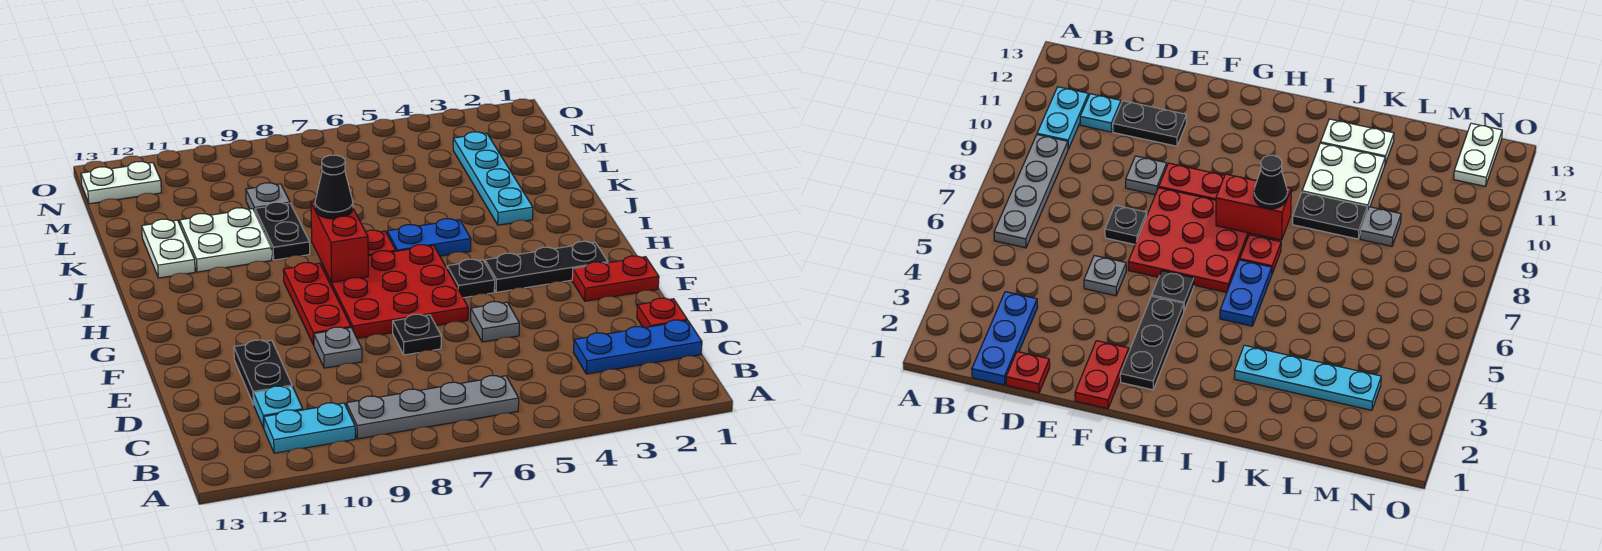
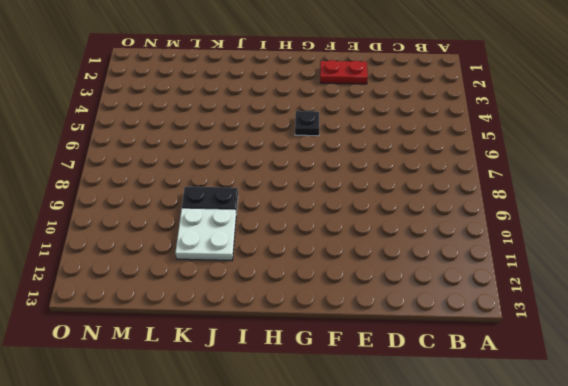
red 1x2 plate [320,60,368,84] -> red 1x2 plate turned to [572,256,659,301]
none -> grey 1x4 plate [346,375,519,439]
none -> cyan 1x2 plate [264,403,355,453]
none -> blue 1x3 plate [573,320,702,374]

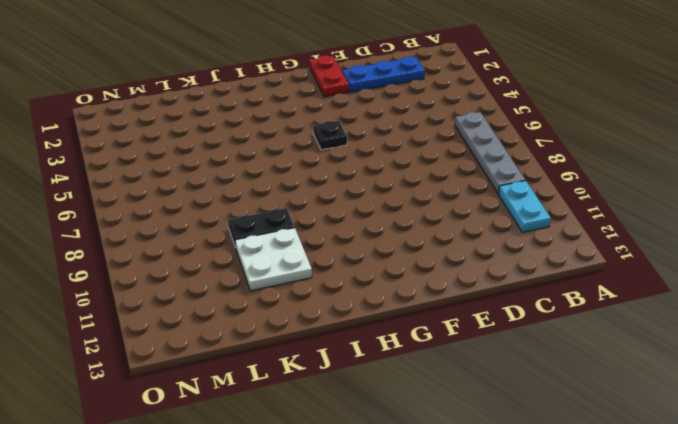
blue 1x3 plate [342,57,425,92] -> blue 1x3 plate turned to [573,320,702,374]
none -> cyan 1x1 plate [254,386,303,428]
none -> red 1x1 plate [637,298,687,328]
none -> black 1x2 plate [234,340,292,405]

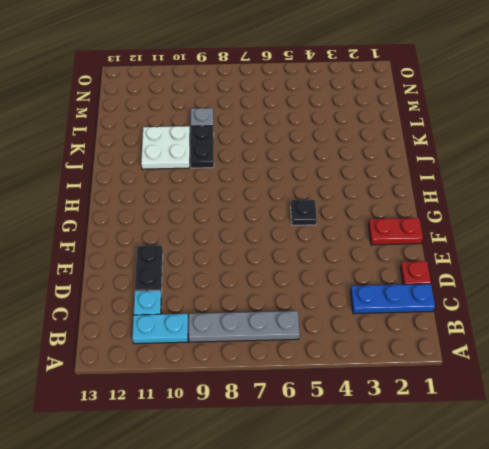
none -> grey 1x1 plate [471,302,519,342]
none -> black 1x1 plate [393,314,441,355]
none -> grey 1x1 plate [314,327,362,368]

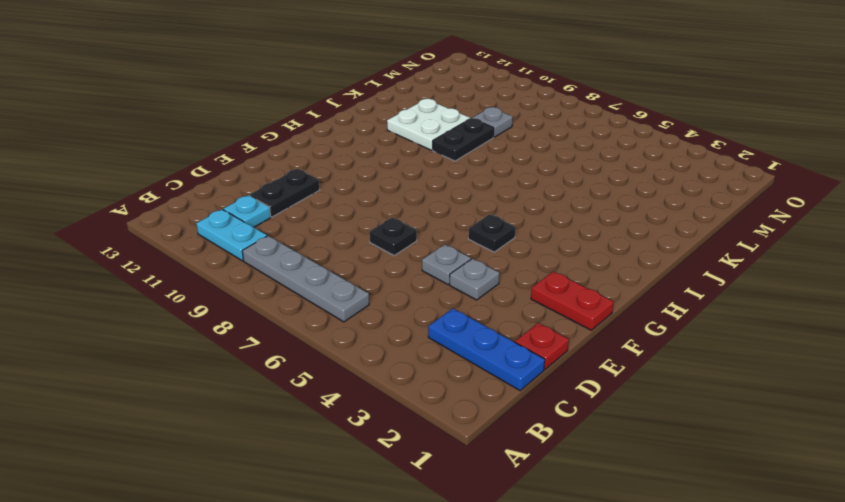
grey 1x1 plate [450,259,499,300] -> grey 1x1 plate moved to [314,327,362,368]
none -> red 3x3 plate [322,245,468,338]
none -> red 1x3 plate [283,263,351,345]
none -> black 1x3 plate [485,241,608,292]

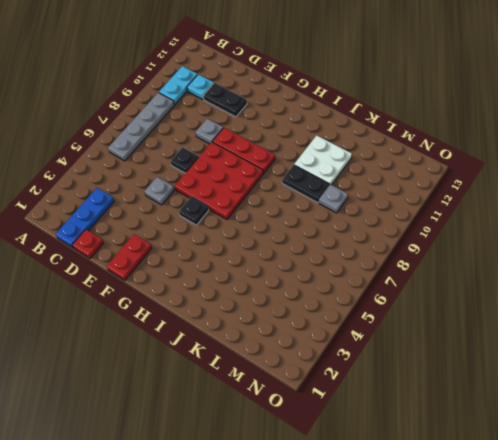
none -> black 1x3 plate [485,241,608,292]
none -> blue 1x2 plate [387,219,471,256]
none -> red 1x1 plate [366,230,396,256]

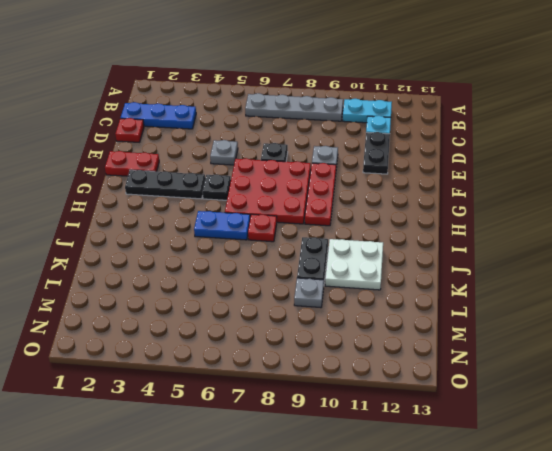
none -> cyan 1x4 plate [453,132,533,225]
none -> white 1x2 plate [142,219,195,278]
none -> white 1x2 plate [81,161,161,204]

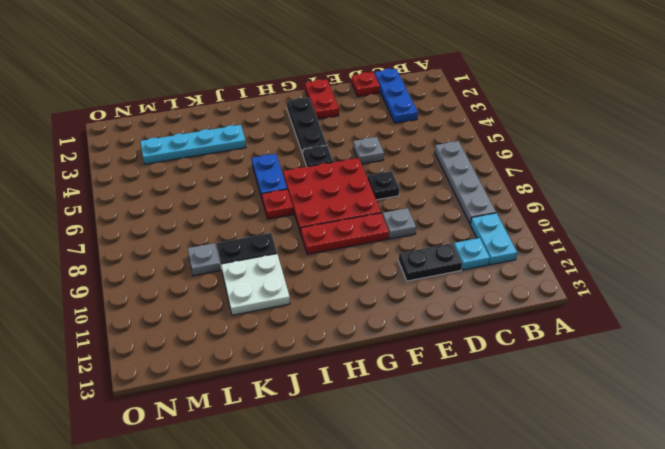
none -> white 1x2 plate [142,219,195,278]
none -> white 1x2 plate [81,161,161,204]
none -> red 1x2 brick [311,202,368,282]

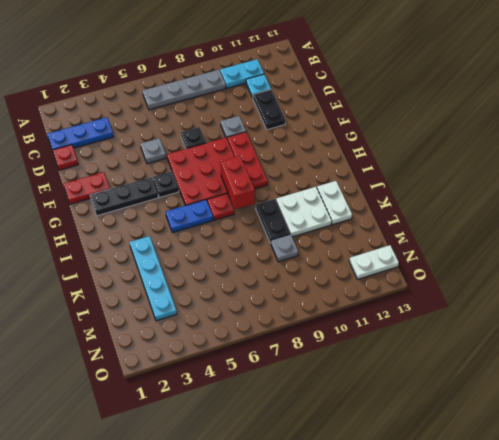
none -> black 1x1 cone [315,155,353,219]

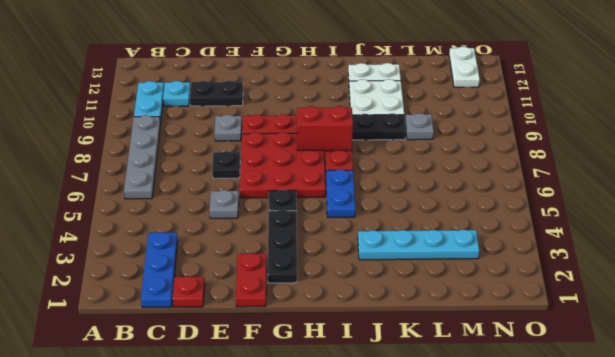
none -> black 1x1 cone [315,155,353,219]

